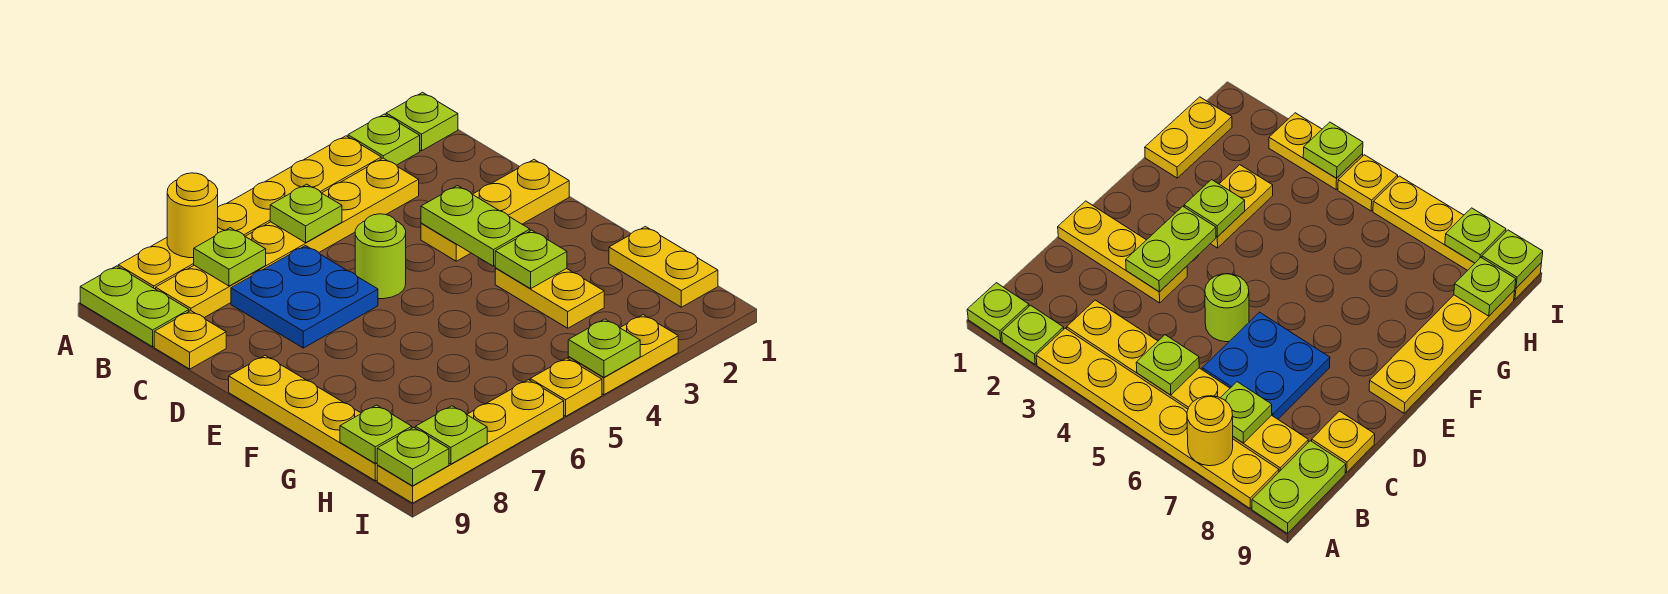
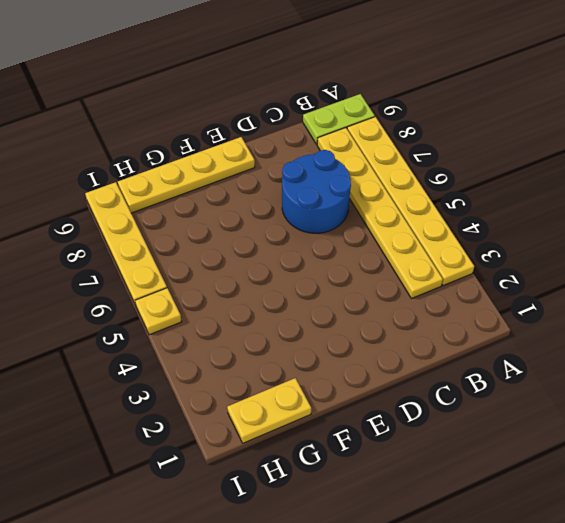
blue 2x2 round brick [282,150,351,233] -> blue 2x2 plate [231,246,378,348]
none -> lime 1x1 plate [386,92,458,151]
none -> lime 1x1 plate [348,114,420,165]
none -> yellow 1x1 plate [154,311,226,369]

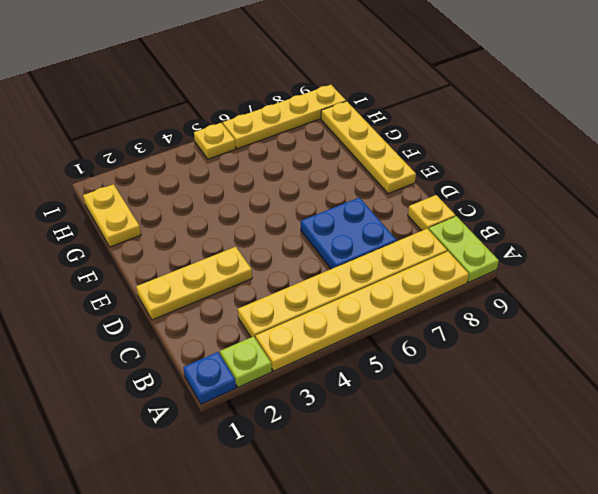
blue 1x1 plate [183,352,236,404] -> lime 1x1 plate [386,92,458,151]
none -> lime 1x1 round brick [355,214,406,299]
none -> yellow 1x2 plate [495,268,604,328]
none -> yellow 1x2 plate [568,315,678,395]

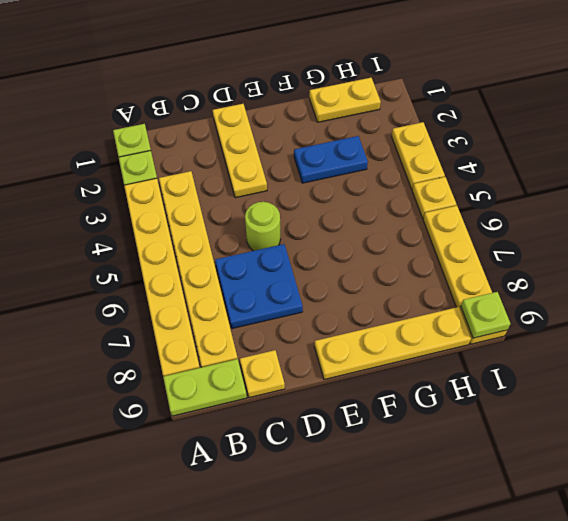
blue 1x2 plate [294,136,368,183] -> yellow 1x2 plate [495,268,604,328]
none -> yellow 1x1 round brick [167,173,218,258]
none -> lime 1x1 plate [270,184,342,243]
none -> lime 1x1 plate [194,228,266,286]

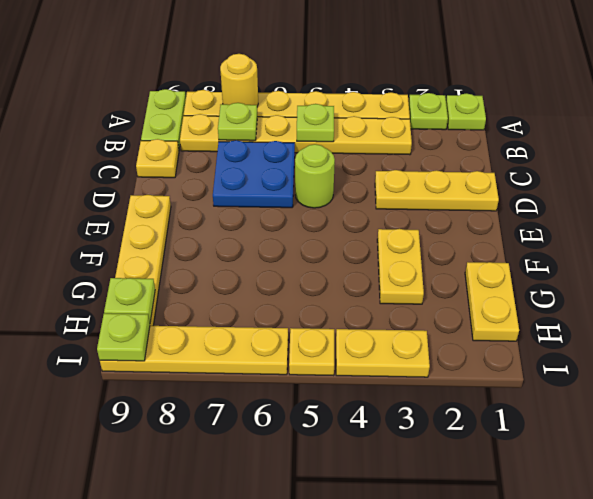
none -> lime 1x2 plate [421,186,530,266]
none -> lime 1x1 plate [495,230,567,289]
none -> lime 1x1 plate [568,319,640,377]

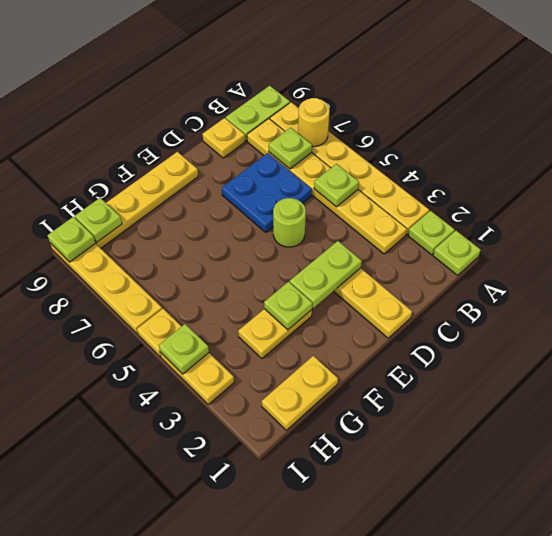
none -> lime 1x1 plate [415,406,487,464]

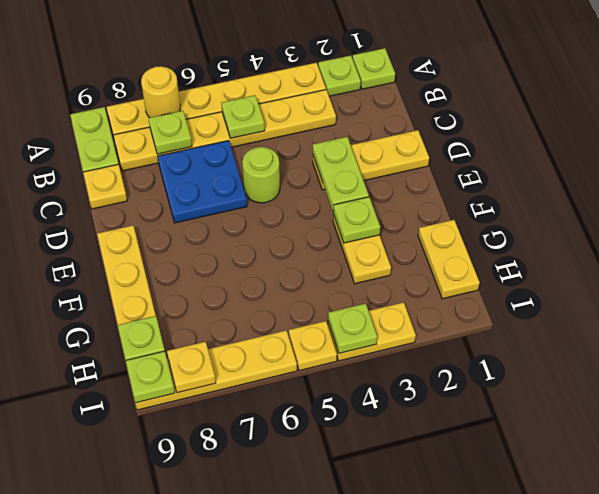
yellow 1x1 plate [167,342,216,393] -> lime 1x1 plate [415,406,487,464]

